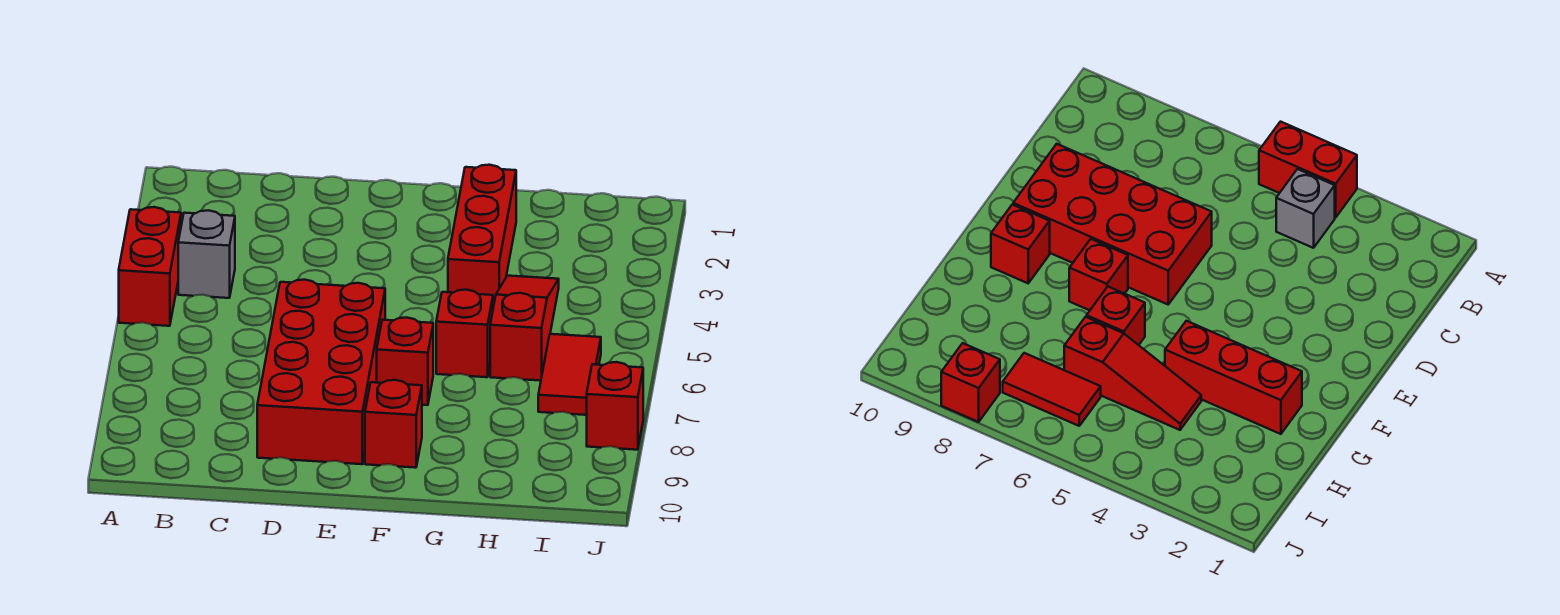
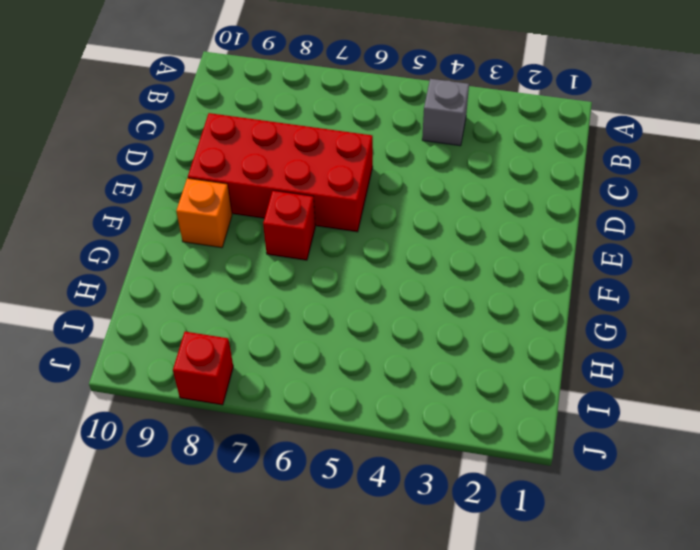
orange 1x1 brick [176,178,232,248] -> red 1x1 brick [365,380,422,468]
none -> red 1x2 brick [119,207,181,326]
none -> red 1x3 brick [448,165,516,307]

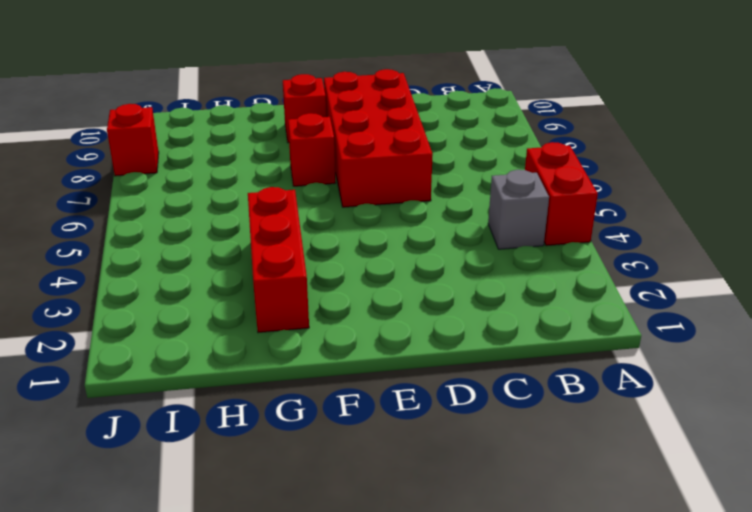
none -> red 1x1 brick [436,290,493,377]
none -> red 1x3 slope [490,276,559,381]

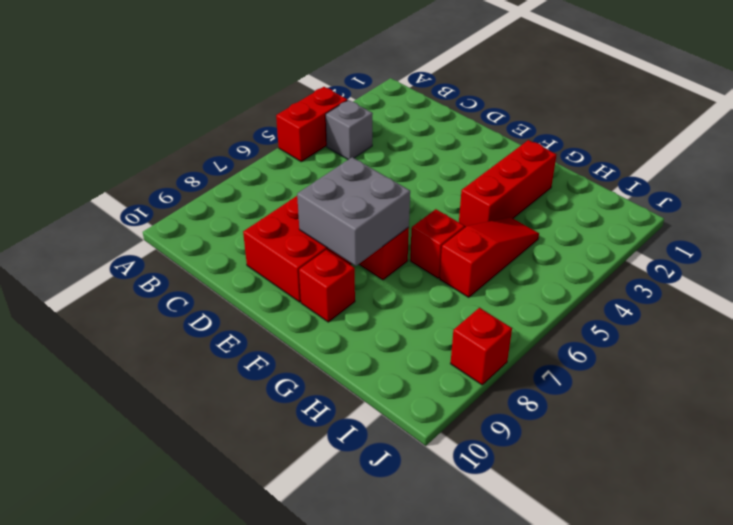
grey 2x2 brick [297,157,410,266] -> none
none -> red 1x2 tile [538,334,601,415]

